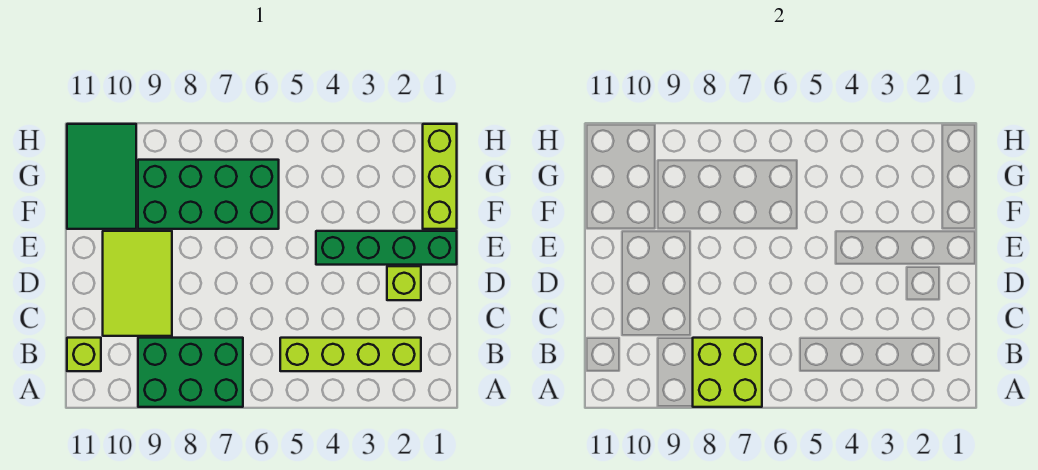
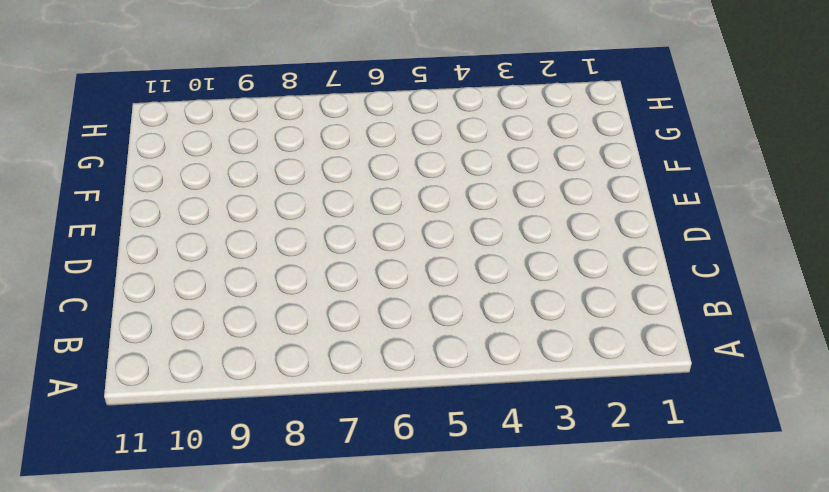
none -> green 2x3 brick [138,338,243,407]
none -> lime 1x4 brick [280,338,421,371]

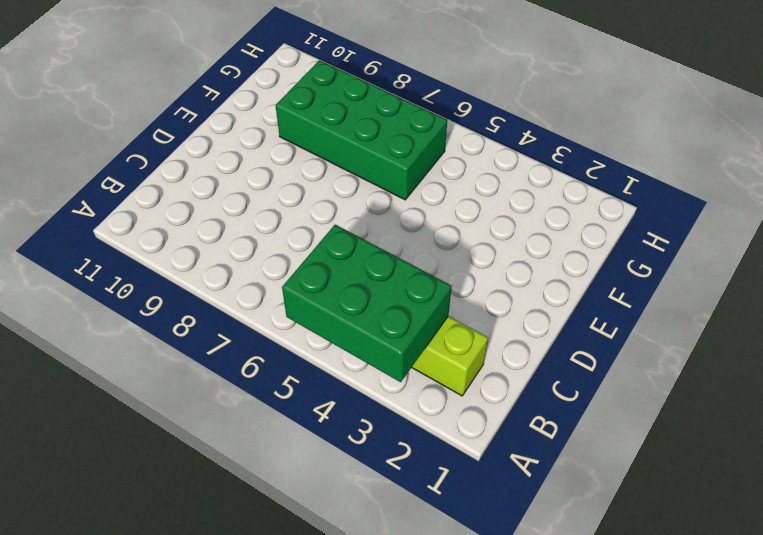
green 2x3 brick [282,225,452,382] -> green 2x3 brick moved to [138,338,243,407]
none -> lime 1x1 brick [67,338,101,371]
none -> lime 2x3 tile [103,231,172,336]

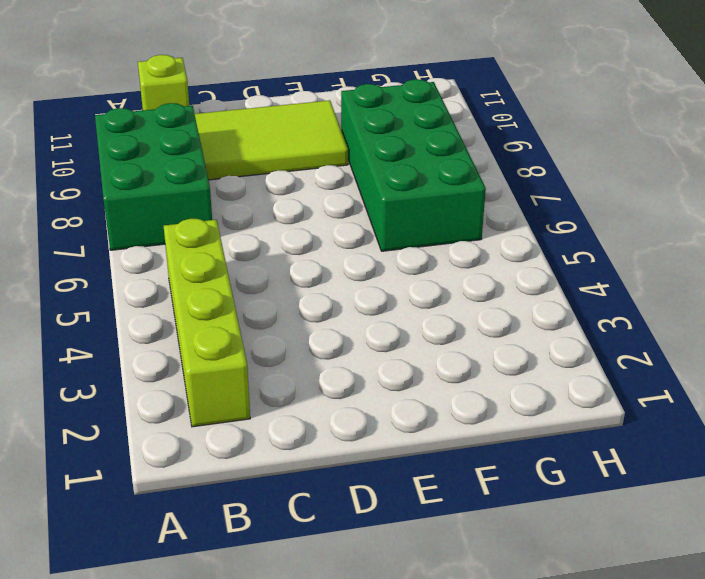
none -> lime 1x1 brick [387,266,421,300]
none -> green 1x4 brick [316,231,457,265]

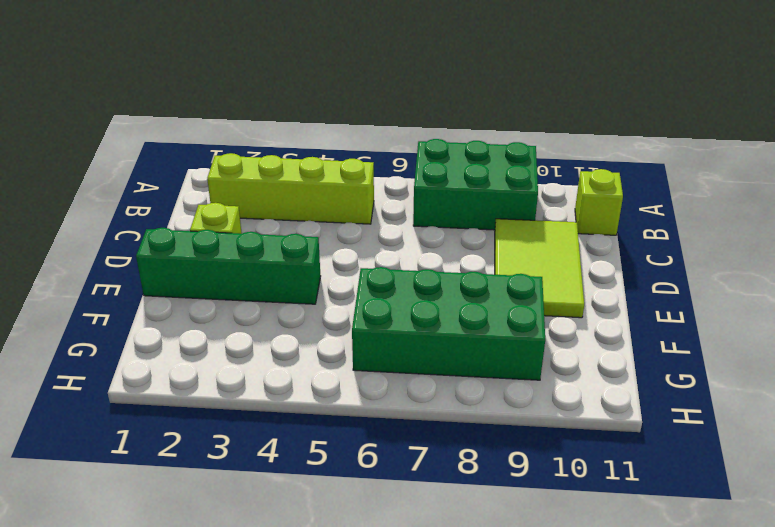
none -> lime 1x3 brick [423,124,457,229]
none -> green 2x3 tile [67,124,136,229]

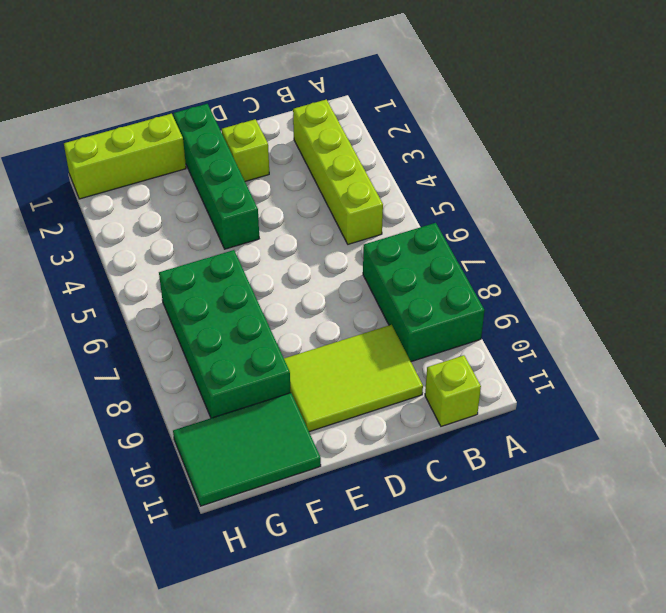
none -> lime 2x2 brick [693,338,762,407]

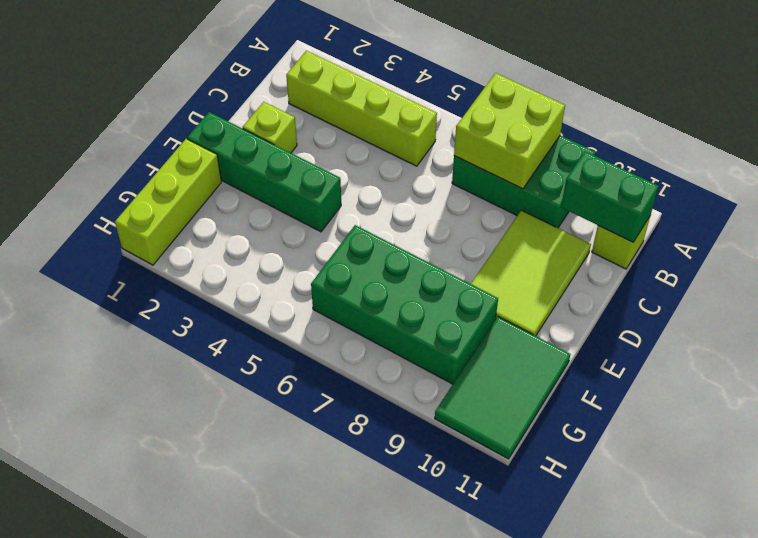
green 1x2 brick [561,151,658,242] -> none

